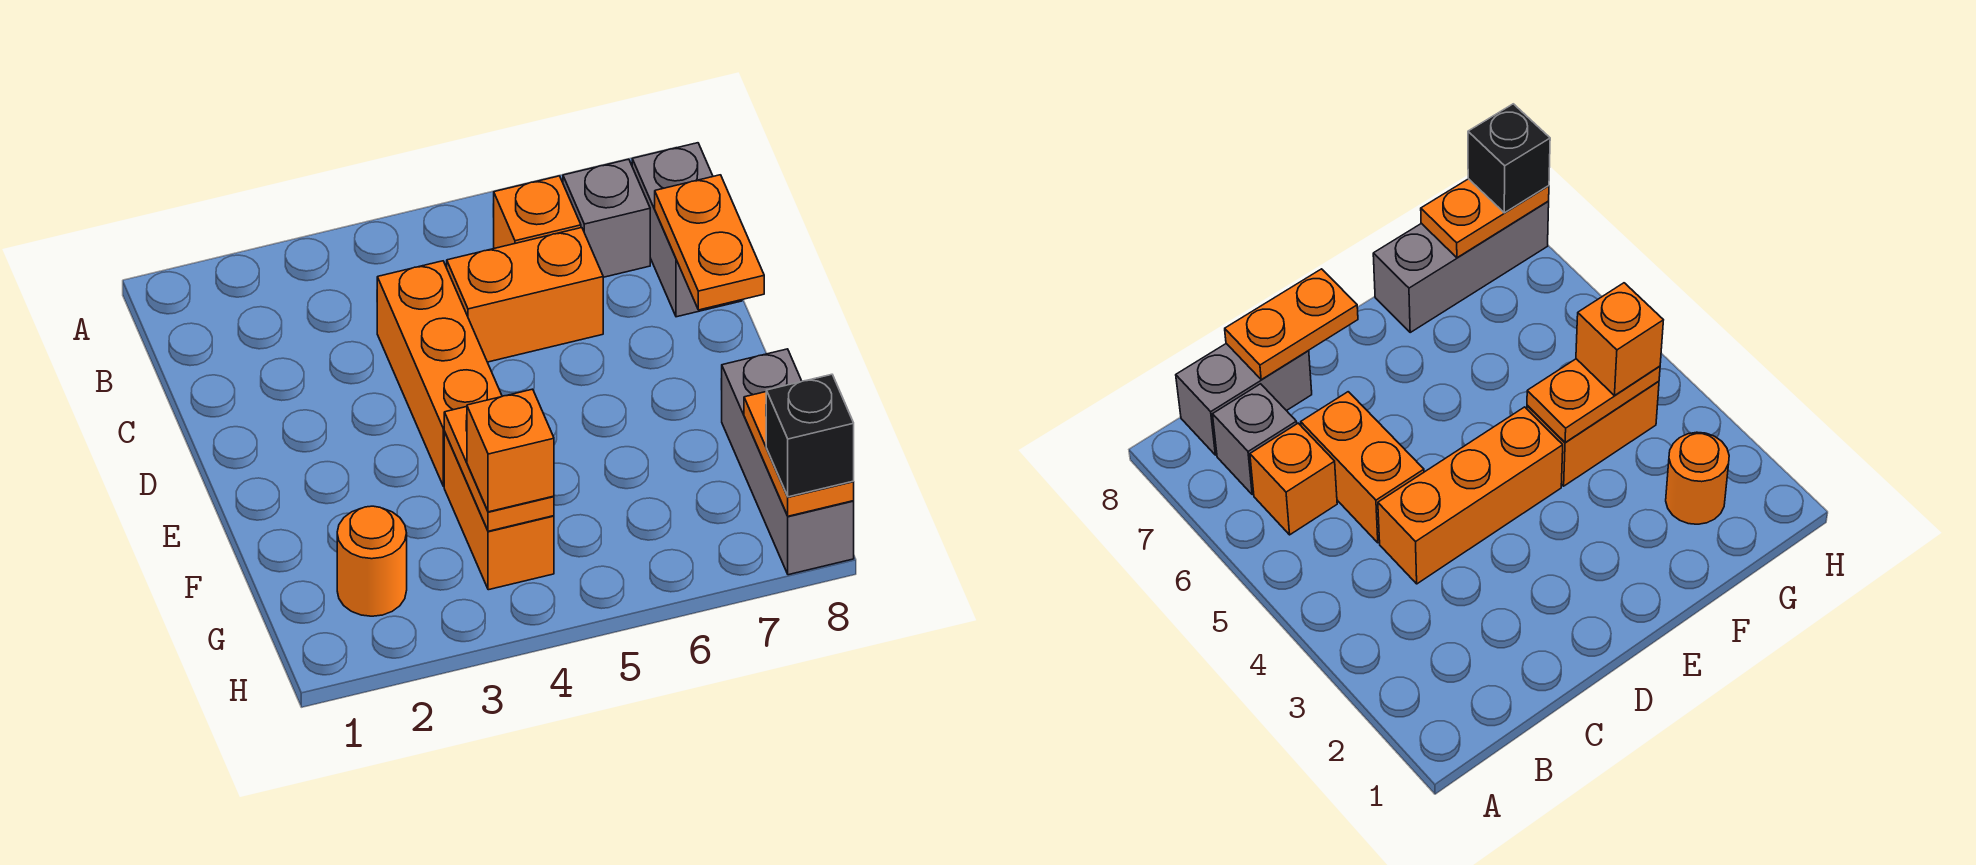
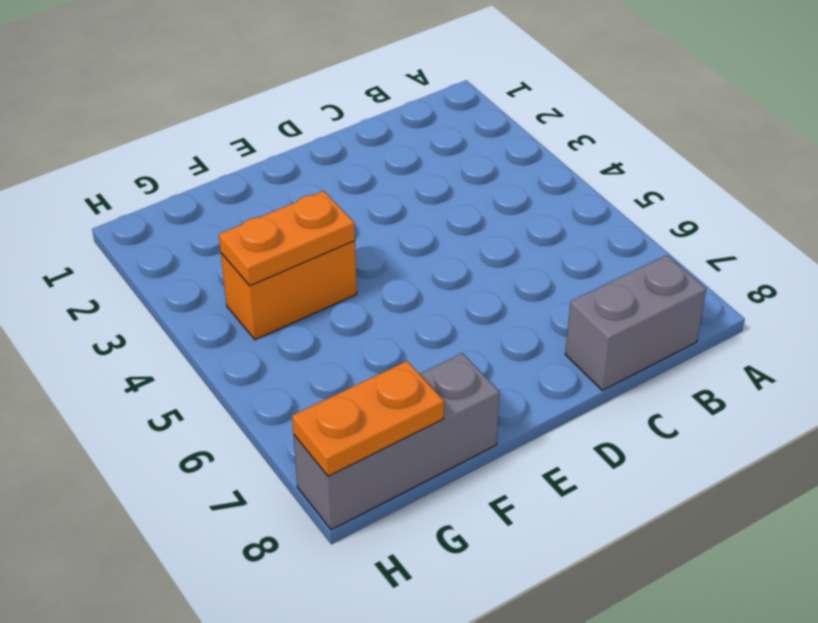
none -> orange 1x1 brick [493,176,581,248]
none -> grey 1x1 brick [563,159,650,277]
none -> orange 1x3 brick [377,261,502,486]

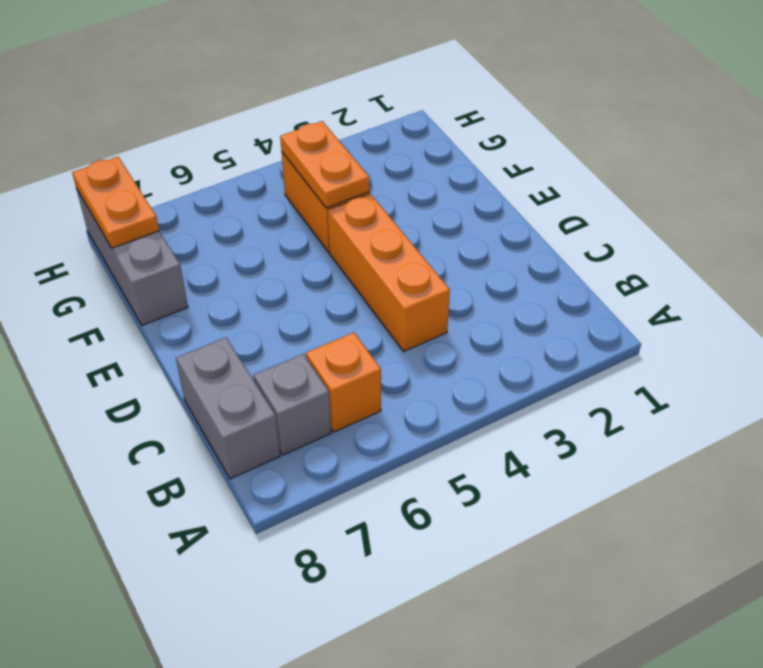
none -> orange 1x2 brick [447,228,603,362]
none -> orange 1x1 round brick [337,506,407,616]
none -> orange 1x2 plate [655,175,764,310]

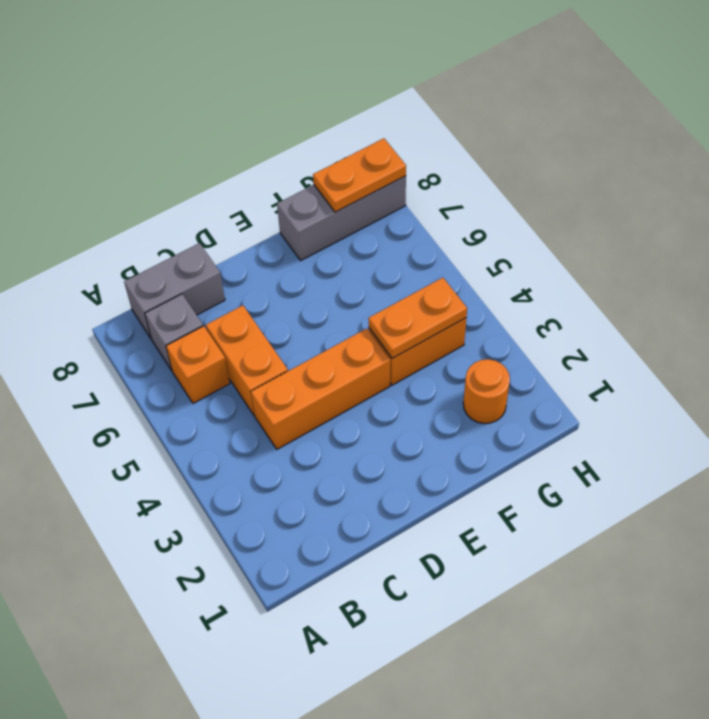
none -> orange 1x2 plate [655,175,764,310]
none -> orange 1x1 brick [467,389,554,512]
none -> black 1x1 brick [766,374,854,497]

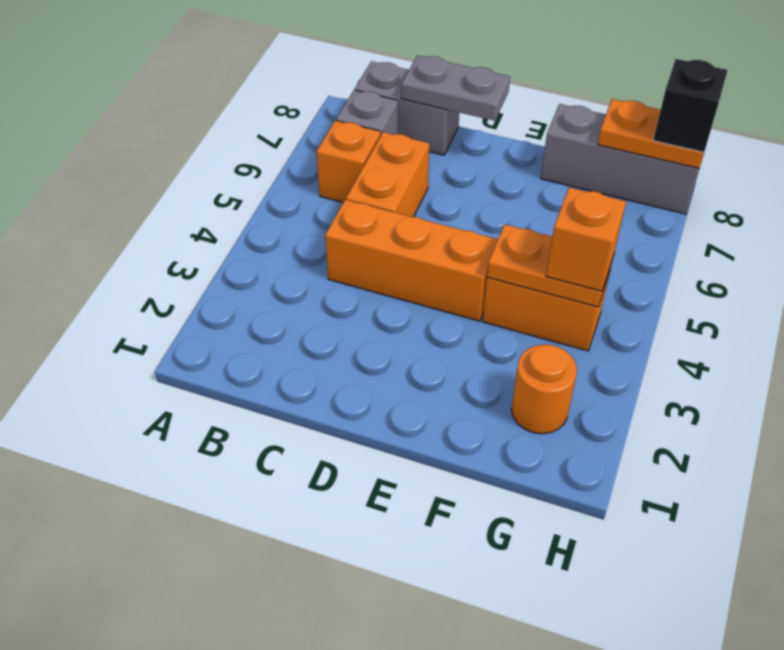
grey 1x2 plate [401,56,510,121] -> orange 1x2 plate [655,175,764,310]

